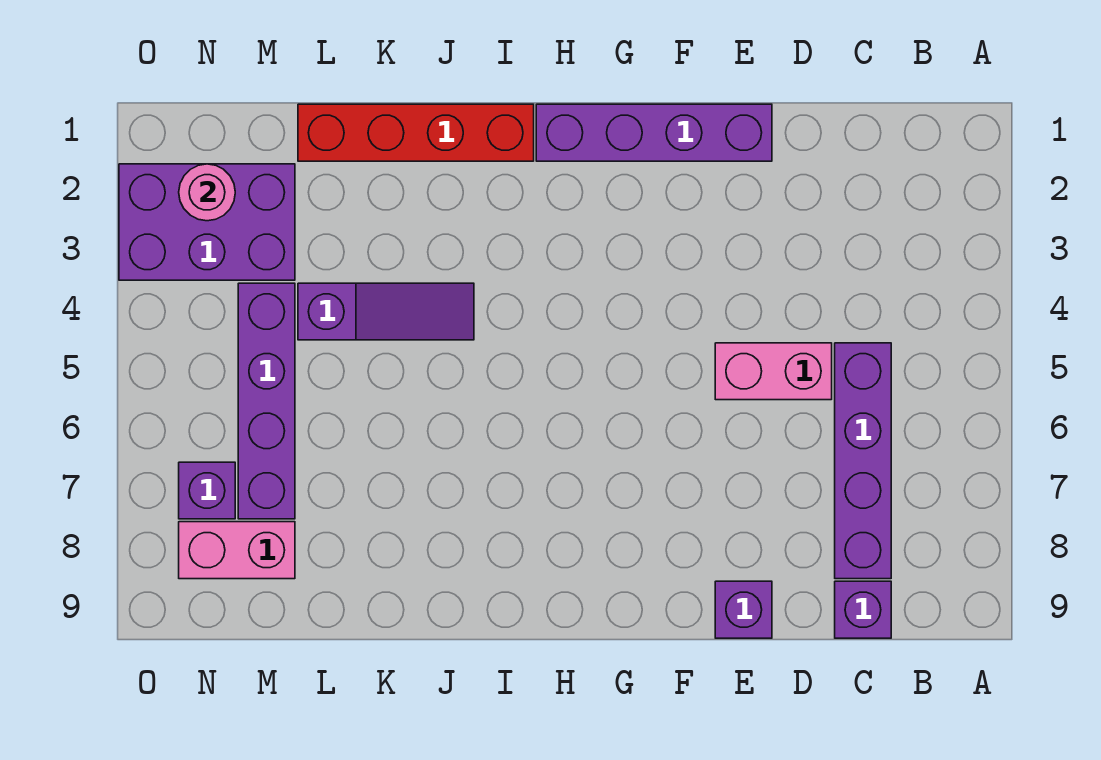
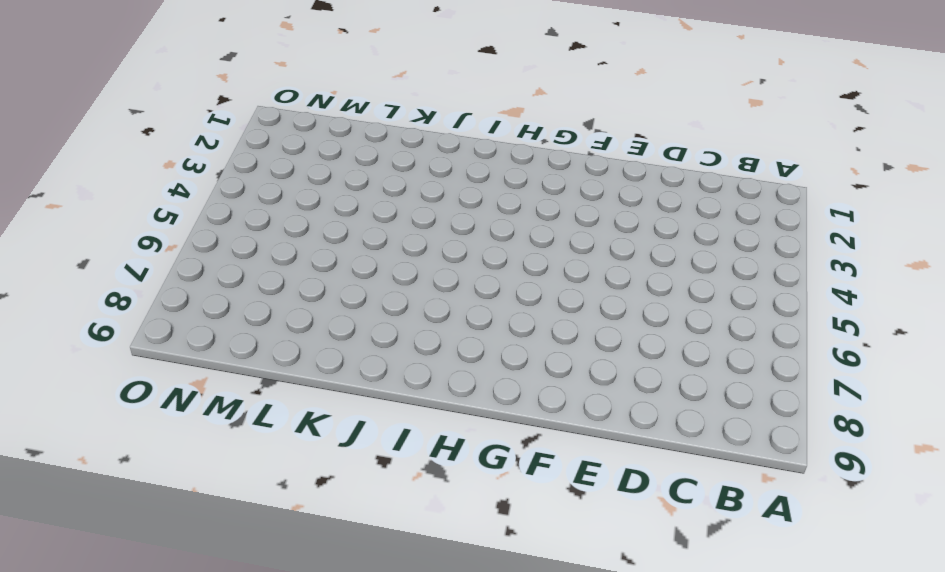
none -> purple 1x4 brick [835,343,891,579]
none -> purple 1x1 brick [835,581,891,638]
none -> pink 1x2 brick [715,343,832,400]

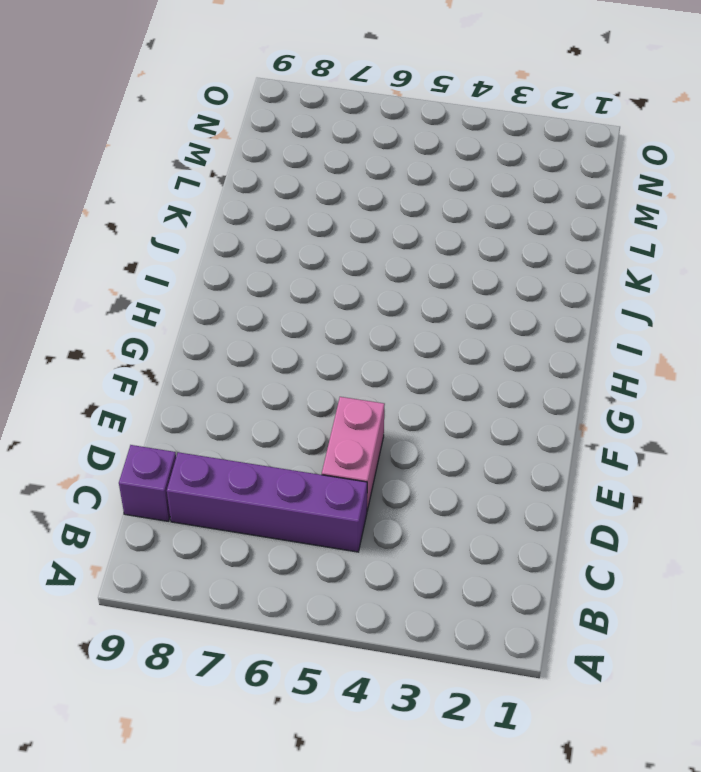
none -> purple 1x4 brick [536,104,772,161]
none -> purple 1x1 brick [715,581,772,638]
none -> red 1x4 brick [298,104,534,161]

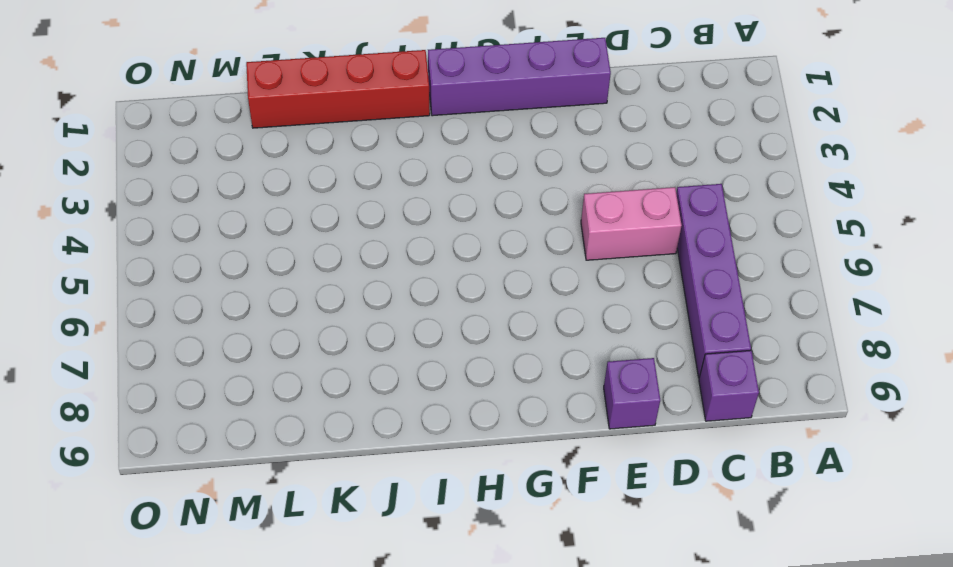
none -> purple 1x3 slope [298,283,474,340]
none -> purple 2x3 brick [119,164,295,280]
none -> purple 1x4 brick [238,283,295,519]

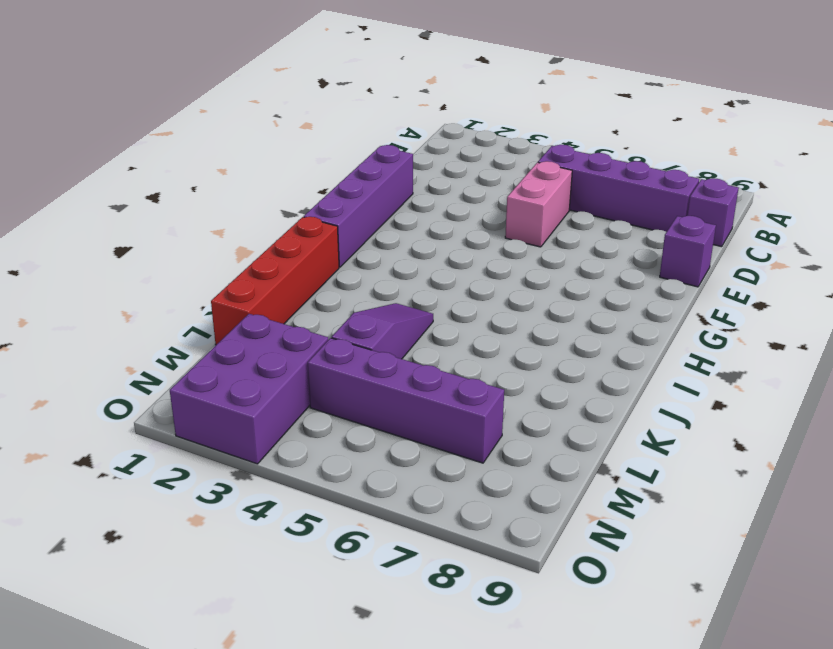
none -> pink 1x2 brick [179,522,295,579]
none -> purple 1x1 brick [179,462,235,519]
none -> pink 1x1 round brick [179,164,235,221]

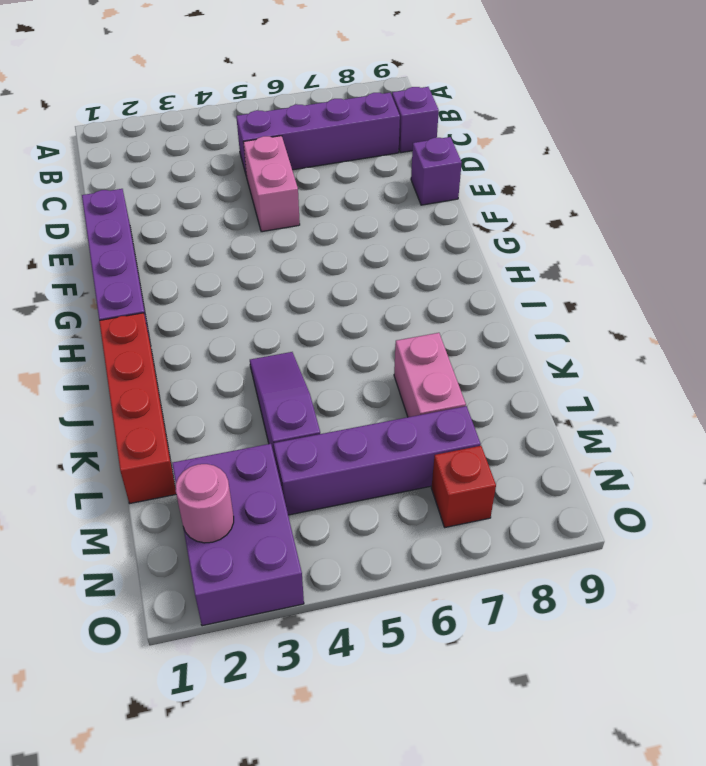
pink 1x2 brick [394,333,466,417] -> pink 1x2 brick moved to [179,522,295,579]
red 1x1 brick [431,446,496,527] -> purple 1x1 brick [179,462,235,519]

